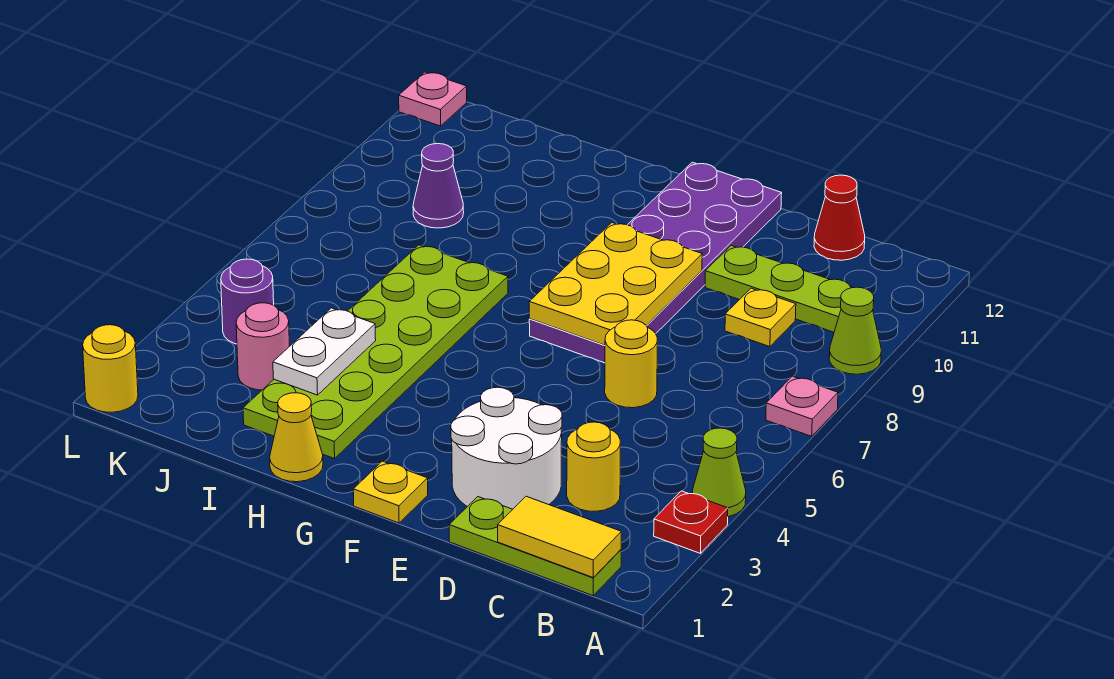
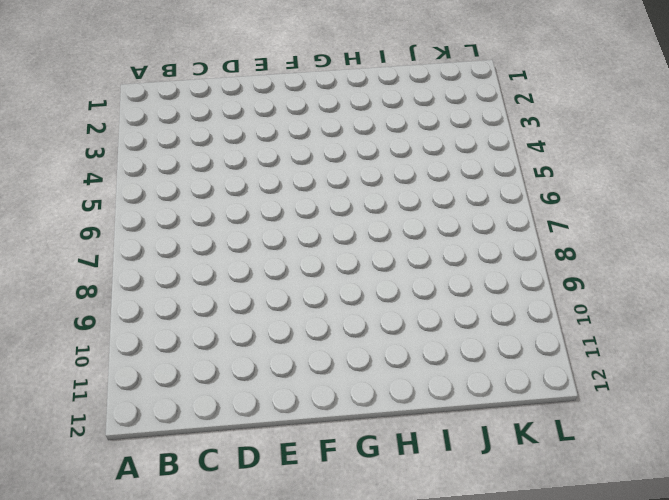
none -> red 1x1 plate [654,491,728,553]
none -> lime 1x1 cone [692,428,746,517]
none -> pink 1x1 plate [766,376,838,436]

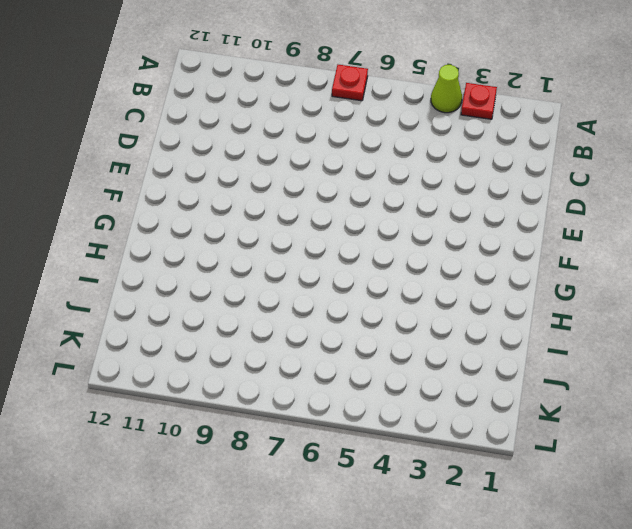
red 1x1 plate [332,65,368,101] -> pink 1x1 plate [766,376,838,436]
none -> lime 1x1 cone [829,287,881,374]
none -> lime 1x3 plate [449,497,621,596]
none -> lime 1x3 plate [705,246,853,332]

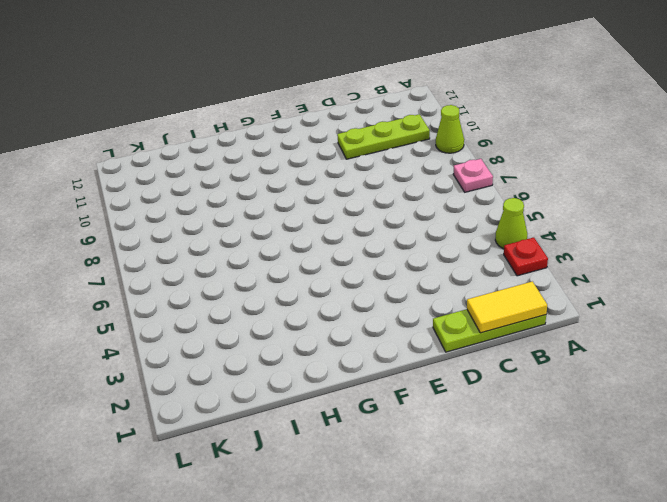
none -> yellow 1x1 round brick [567,422,620,511]
none -> yellow 1x1 plate [725,288,796,347]
none -> red 1x1 cone [814,175,865,260]

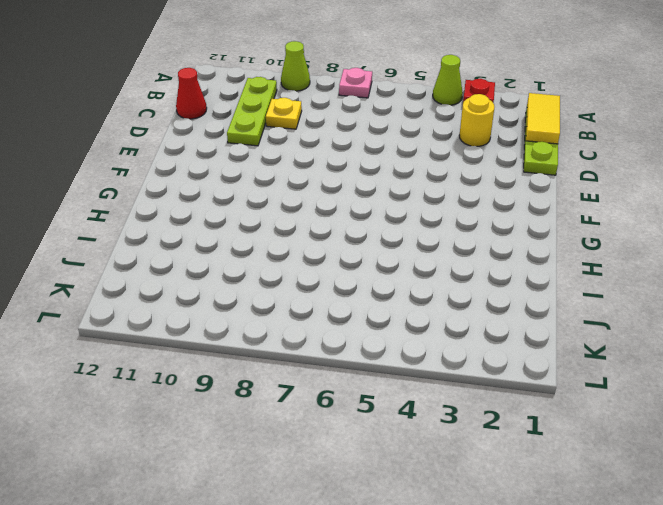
none -> white 2x2 round brick [451,387,562,509]
none -> yellow 1x1 round brick [605,320,658,408]
none -> purple 2x6 plate [529,162,782,363]

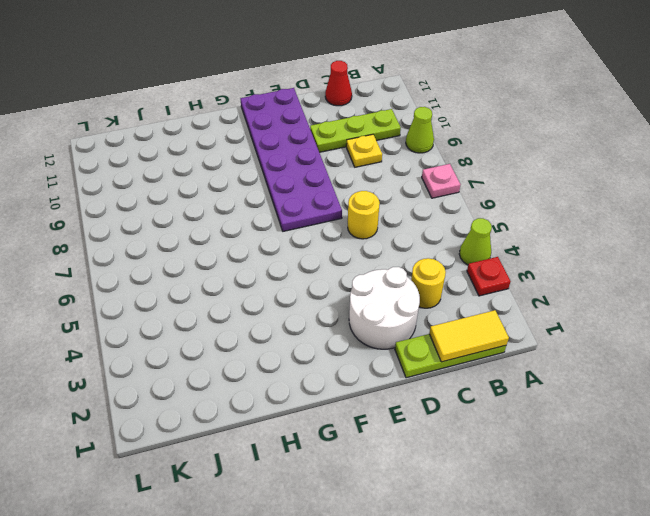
none -> yellow 1x1 plate [353,461,428,523]
none -> yellow 1x1 cone [270,393,323,482]
none -> lime 2x6 plate [243,245,508,459]

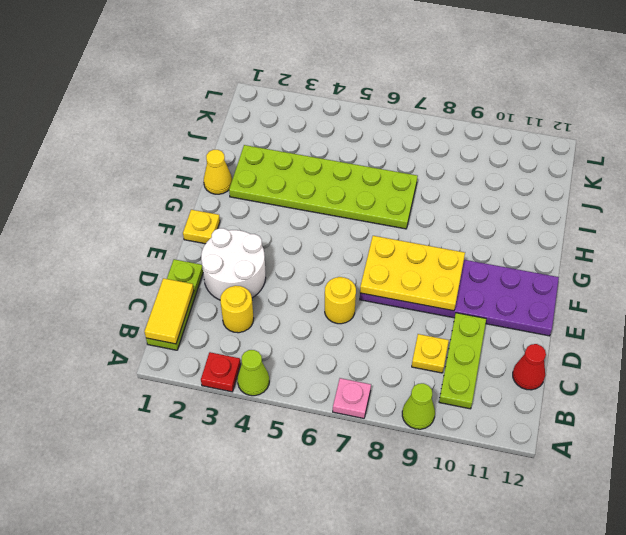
none -> pink 1x1 round brick [236,303,289,390]
none -> purple 1x1 cone [413,144,464,228]
none -> purple 1x1 round brick [221,259,274,344]

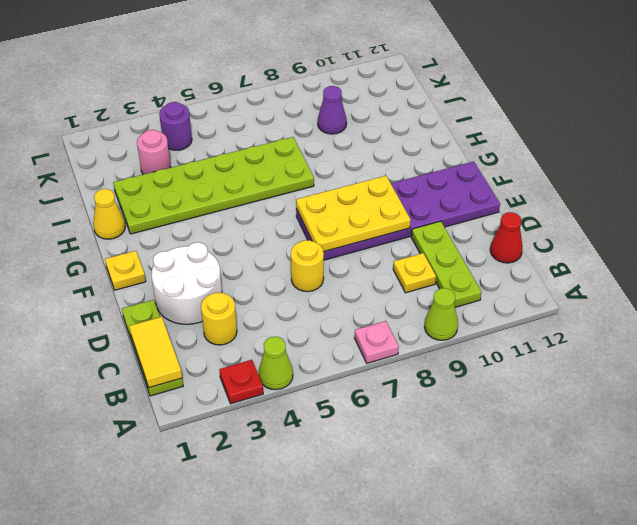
none -> yellow 1x1 round brick [83,325,138,412]
none -> pink 1x1 plate [399,72,467,126]
none -> white 1x2 plate [273,308,376,395]

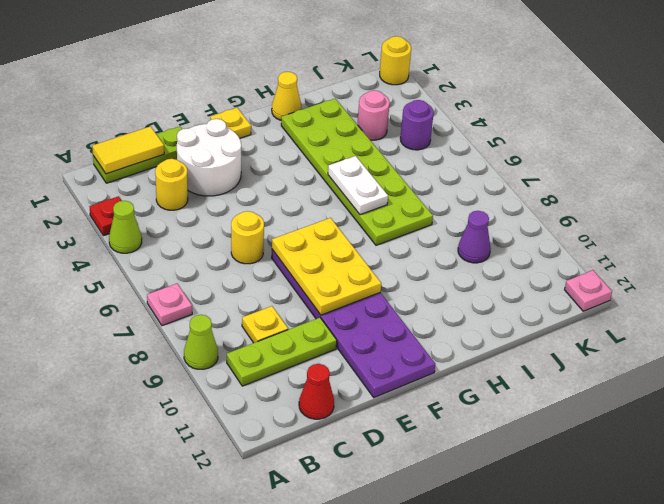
white 1x2 plate [328,156,388,215] -> white 1x2 plate moved to [273,308,376,395]

